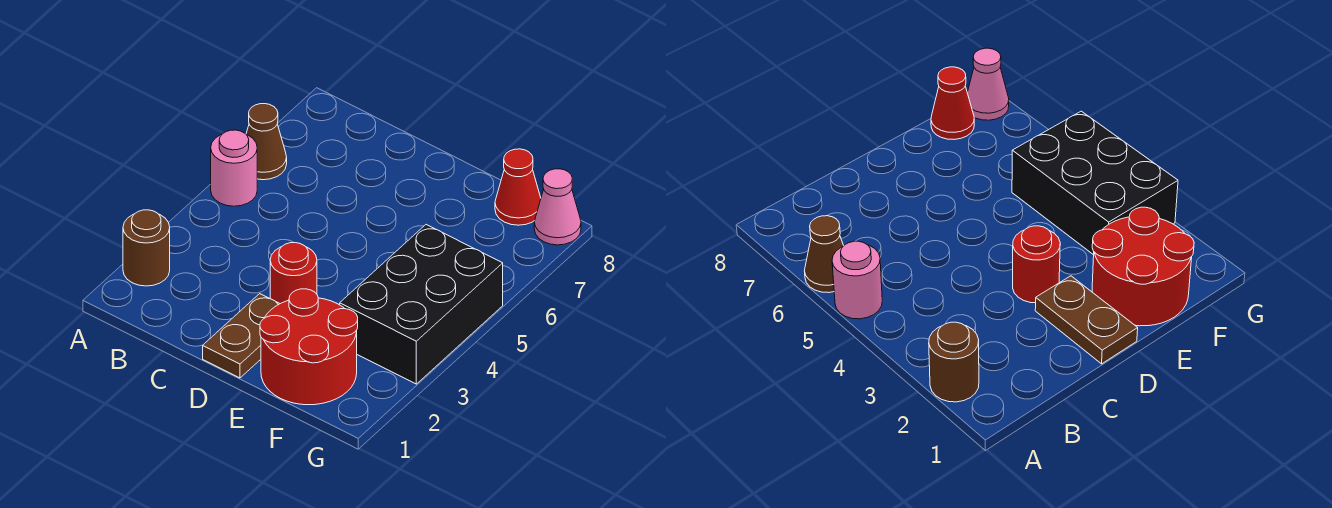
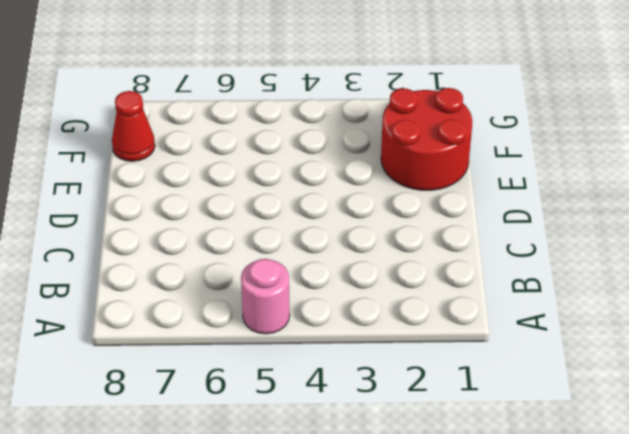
none -> brown 1x1 round brick [123,210,170,286]
none -> brown 1x1 cone [246,104,287,180]

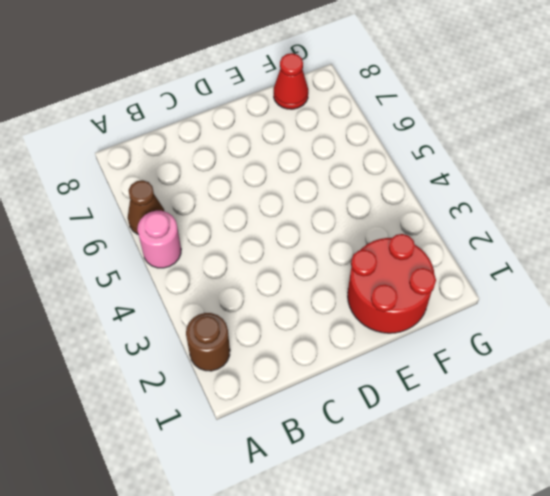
none -> brown 1x2 plate [203,294,280,378]
none -> red 1x1 round brick [270,243,317,304]

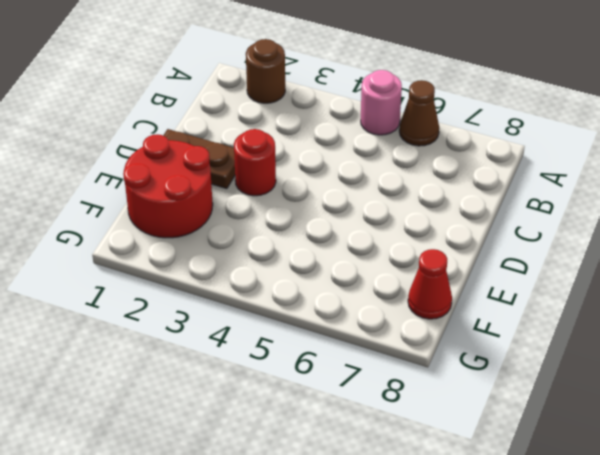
none -> black 2x3 brick [340,225,503,384]
none -> pink 1x1 cone [534,169,581,245]

